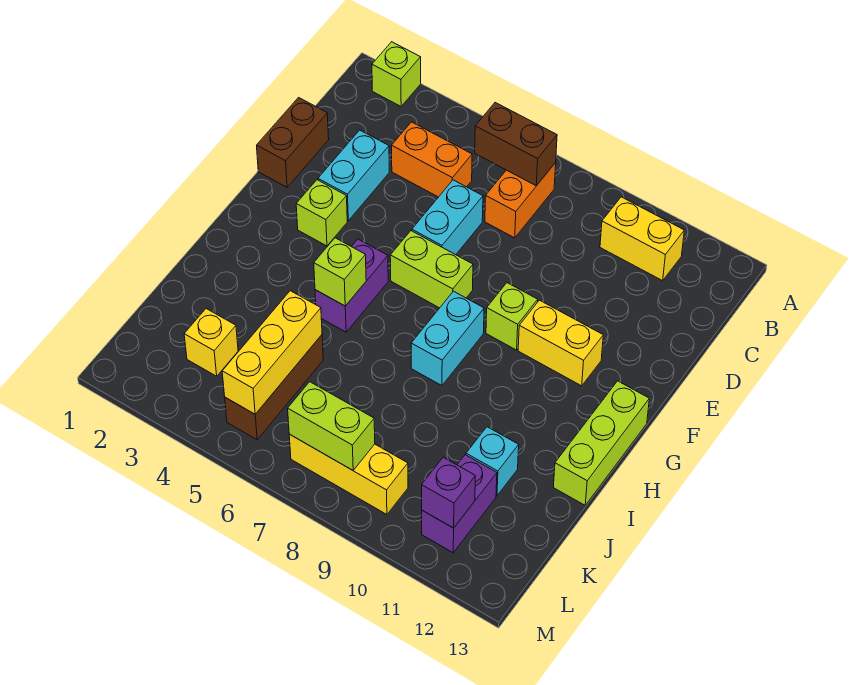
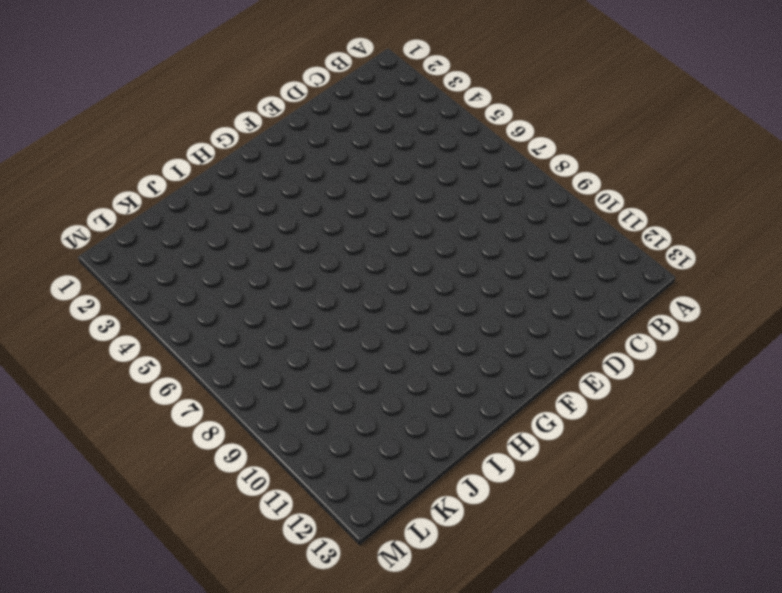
none -> lime 1x1 brick [372,42,421,106]
none -> orange 1x2 brick [485,163,556,238]
none -> yellow 1x2 brick [600,197,684,281]

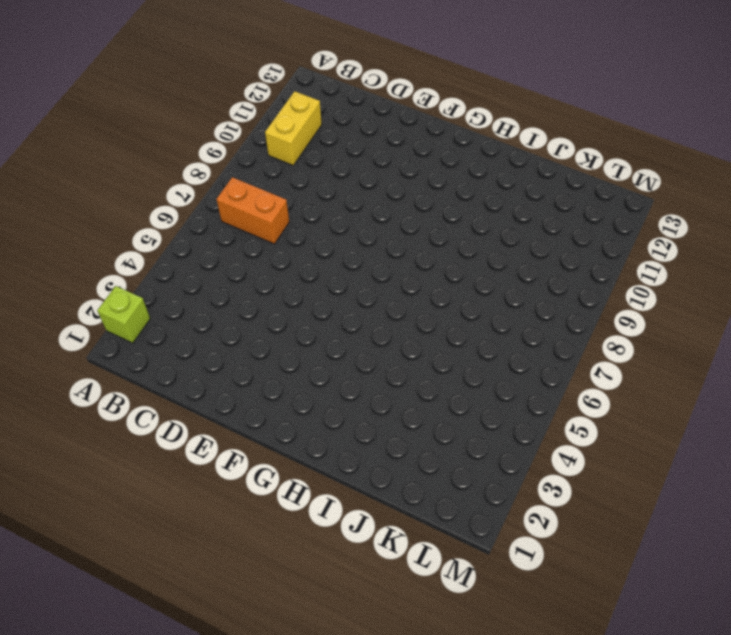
none -> orange 1x2 brick [392,122,472,197]
none -> brown 1x2 brick [257,98,329,187]
none -> cyan 1x2 brick [318,130,389,221]

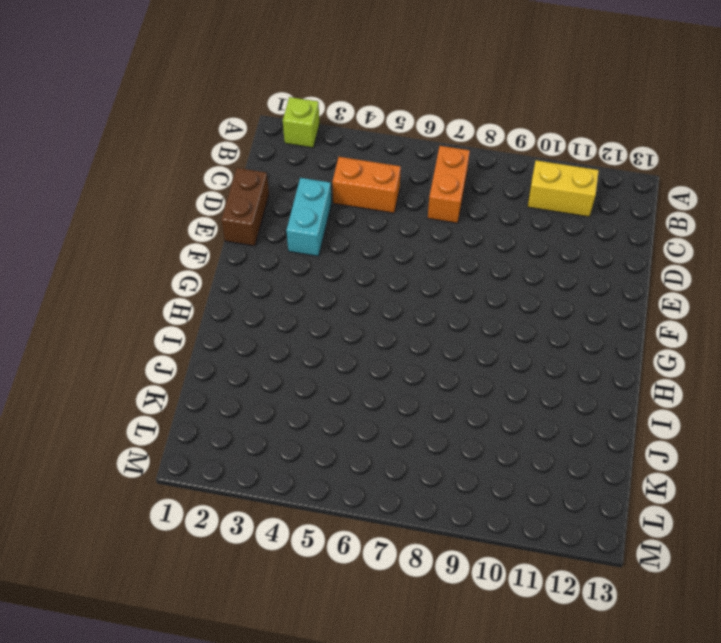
none -> cyan 1x2 brick [412,180,483,255]
none -> lime 1x1 brick [296,180,347,246]
none -> lime 1x2 brick [390,231,473,308]

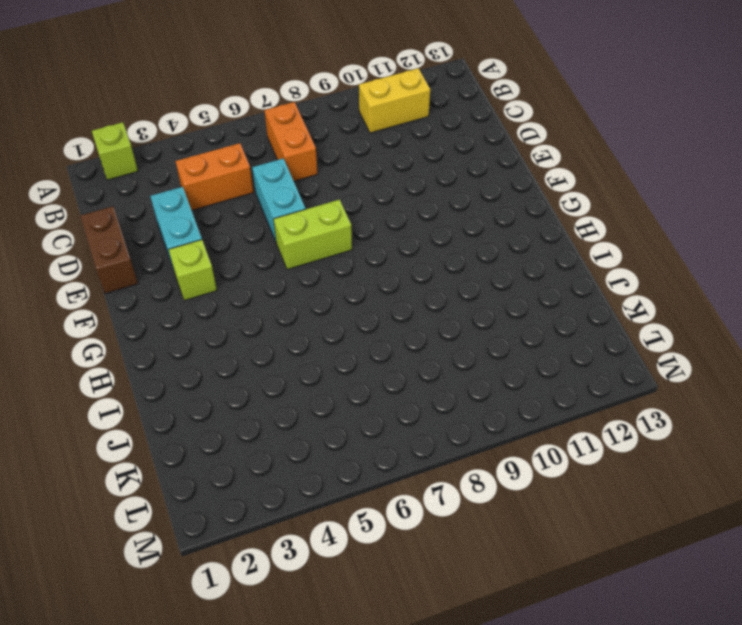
none -> lime 1x1 brick [486,283,538,350]
none -> yellow 1x2 brick [518,300,603,386]
none -> purple 1x2 brick [315,239,388,332]

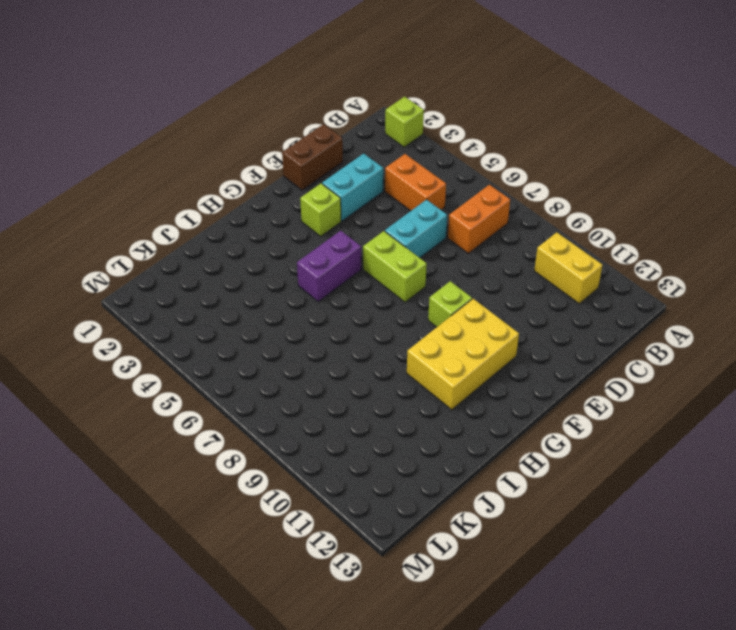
yellow 2x3 brick [407,299,519,410] -> yellow 1x2 brick [518,300,603,386]
none -> cyan 1x2 brick [411,291,484,386]
none -> lime 1x3 brick [553,381,649,505]
none -> brown 1x3 brick [225,335,323,440]

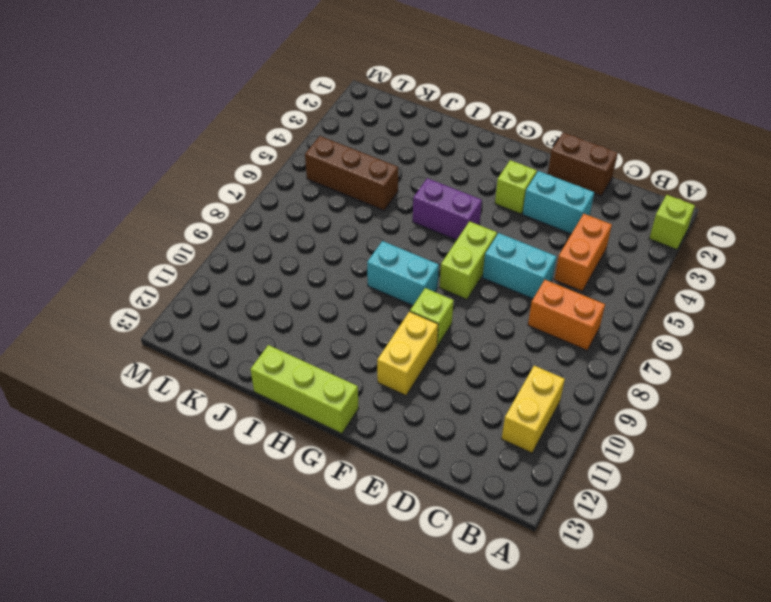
none -> cyan 1x1 brick [466,427,519,496]
none -> yellow 1x1 brick [184,309,238,376]
none -> purple 1x2 brick [422,455,497,553]

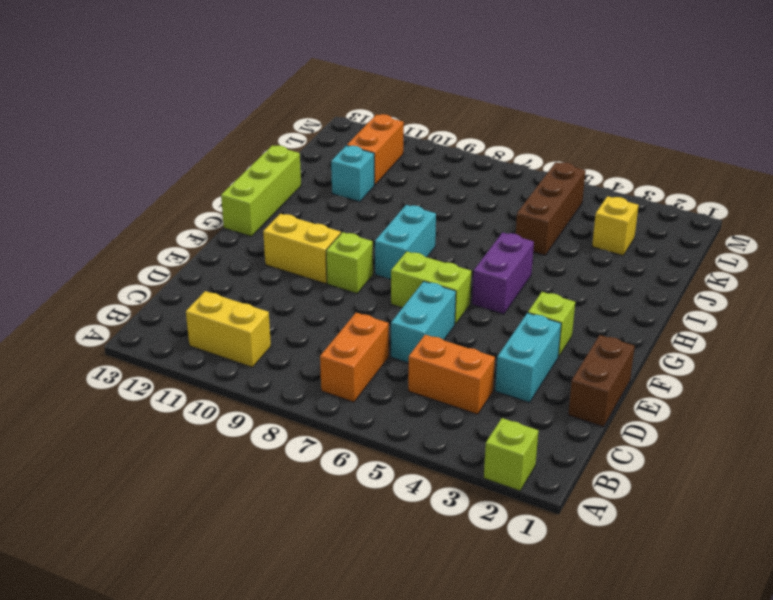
orange 1x2 brick [347,114,404,185] -> purple 1x2 brick [422,455,497,553]
none -> yellow 1x3 brick [289,434,408,514]
none -> brown 1x2 brick [475,103,557,186]
none -> lime 1x1 brick [314,238,366,306]

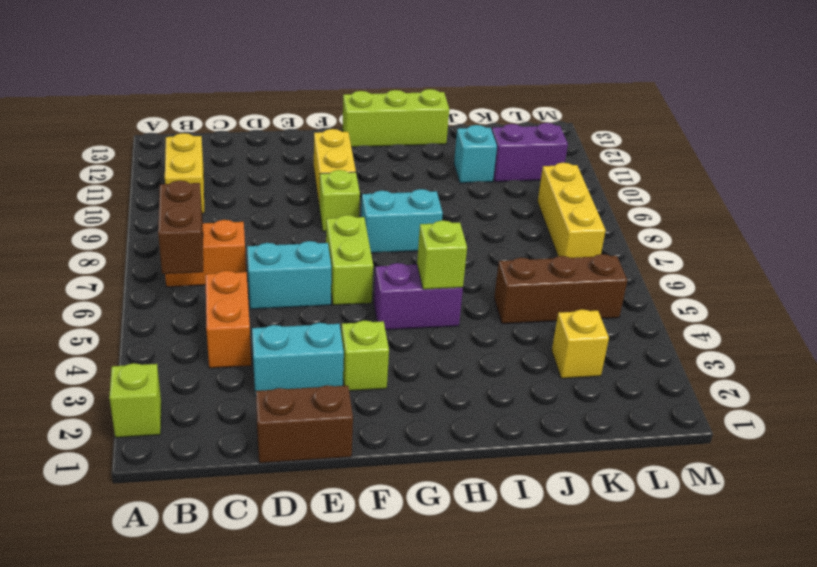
none -> yellow 1x3 brick [222,291,322,414]
none -> lime 1x2 brick [288,382,375,470]
none -> purple 1x1 brick [422,457,475,528]

